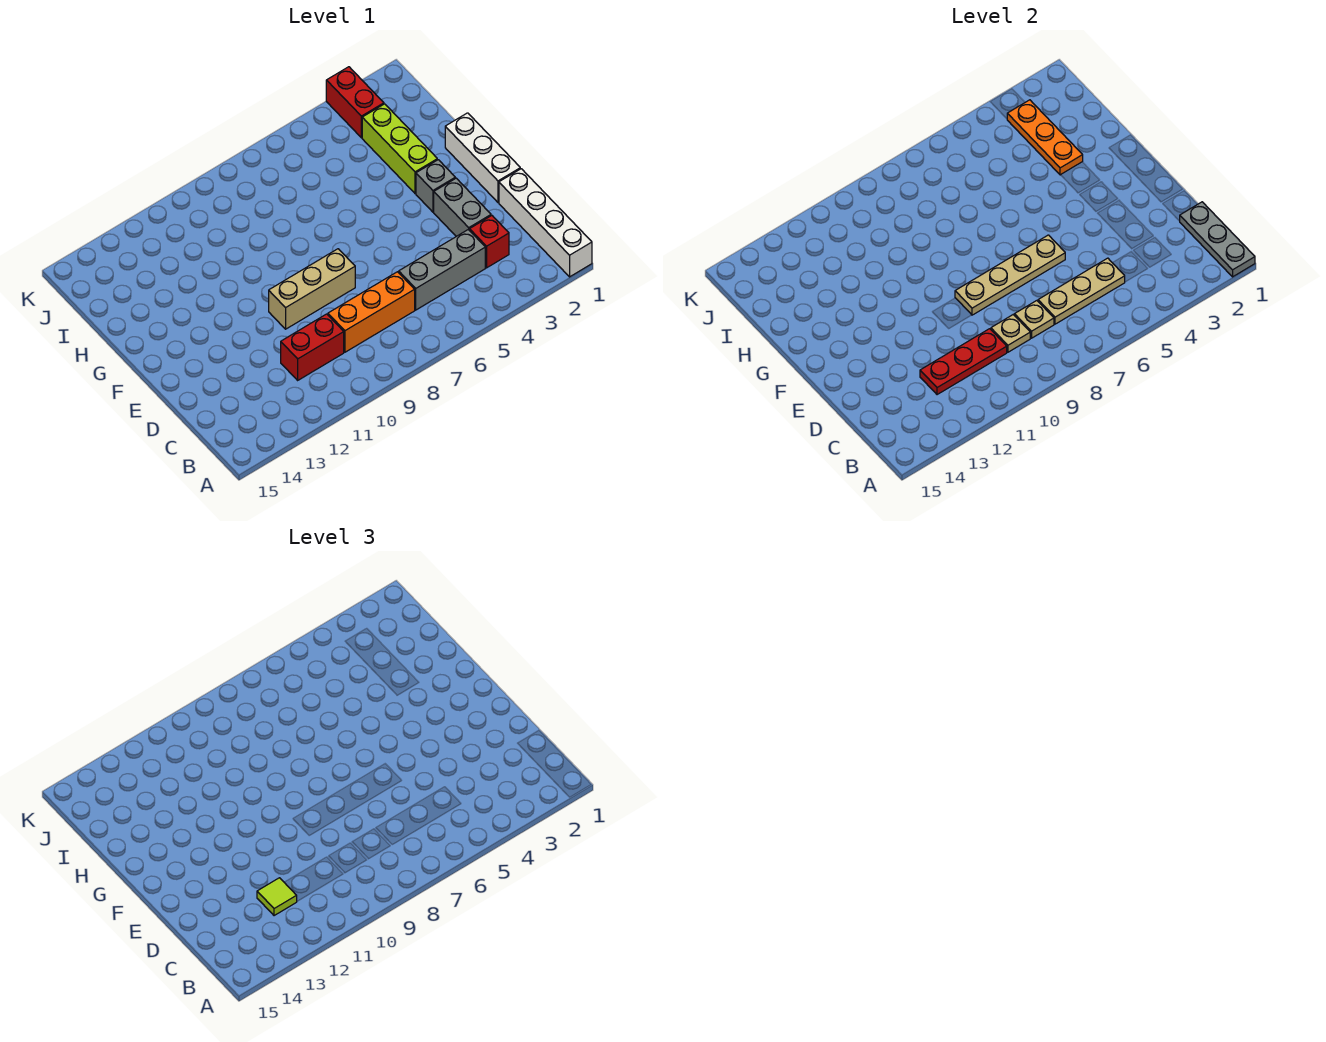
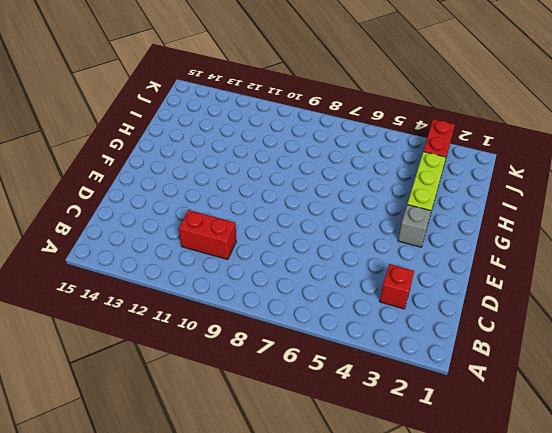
none -> white 1x4 brick [499,169,592,277]
none -> grey 1x3 brick [399,229,485,310]
none -> orange 1x3 brick [328,272,415,352]

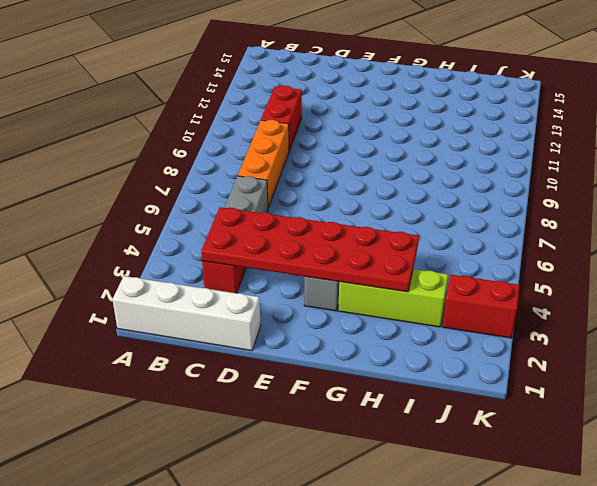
red 2x6 plate [201,207,419,292] -> orange 1x3 plate [1007,100,1083,175]
none -> grey 1x2 brick [434,178,491,236]
none -> white 1x3 brick [445,113,520,202]
none -> tan 1x3 brick [269,249,355,329]

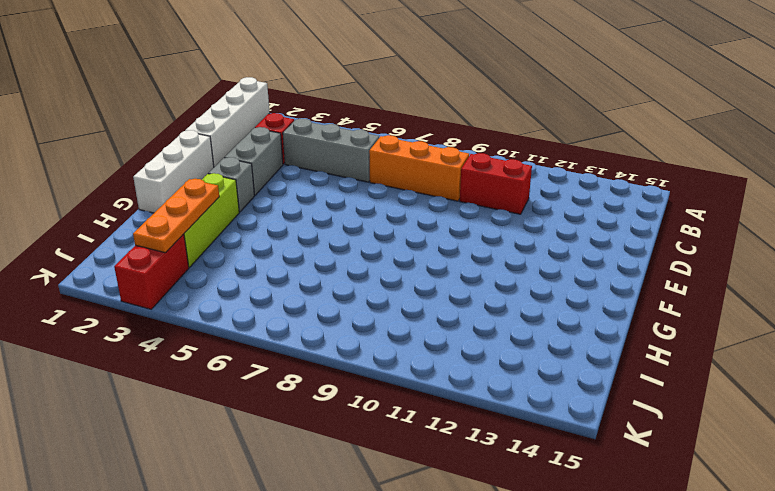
none -> tan 1x3 brick [269,249,355,329]
none -> grey 1x3 plate [1180,202,1255,277]
none -> tan 1x3 plate [1038,258,1125,324]

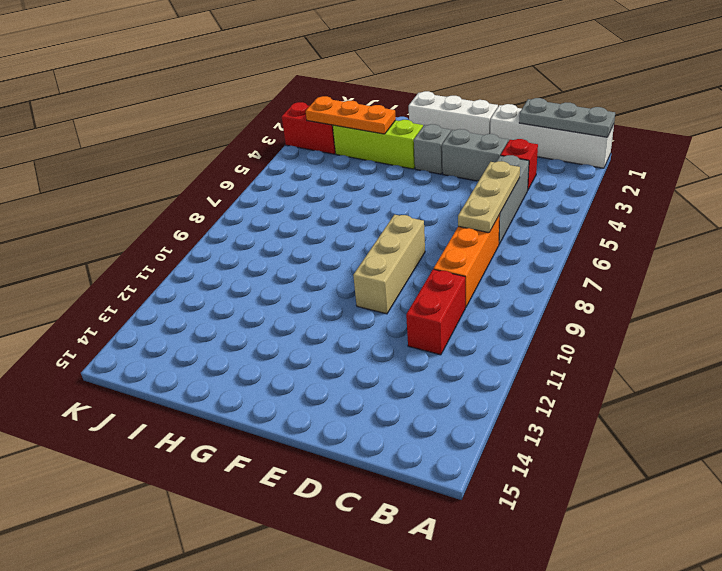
none -> tan 1x1 plate [1014,301,1054,338]
none -> tan 1x1 plate [991,315,1030,352]
none -> red 1x3 plate [920,329,1007,395]

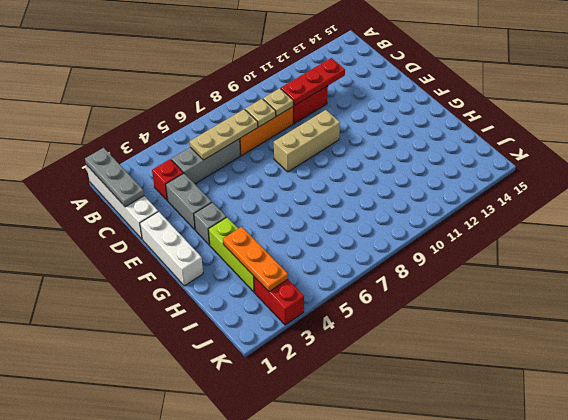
none -> tan 1x4 plate [955,235,1065,315]
none -> lime 1x1 tile [257,878,297,916]

